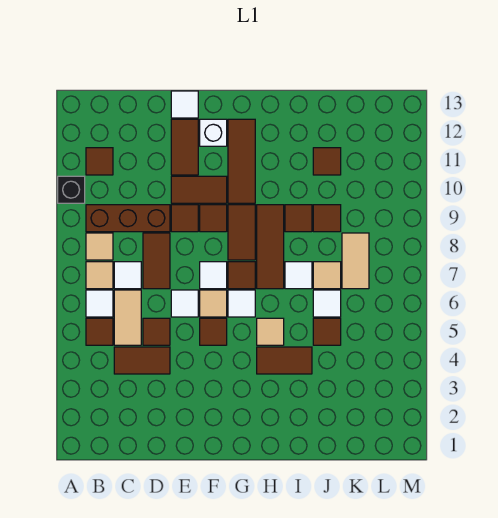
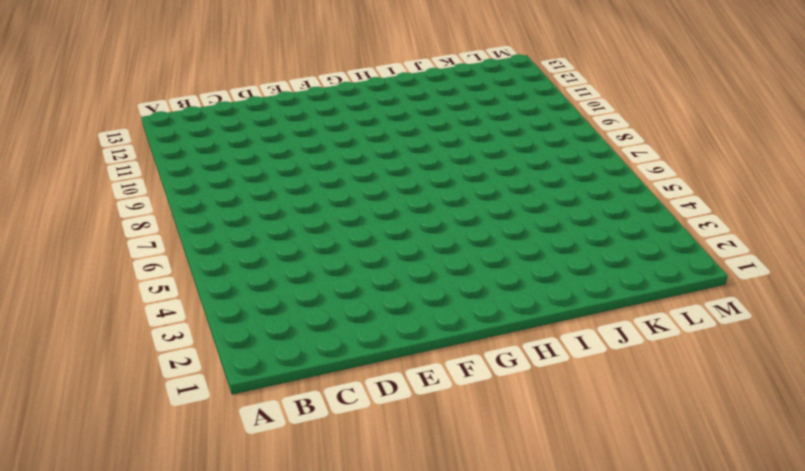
none -> black 1x1 brick [58,176,85,203]
none -> brown 1x1 tile [86,318,113,345]
none -> white 1x1 tile [86,290,113,317]
none -> tan 1x1 tile [86,262,113,289]

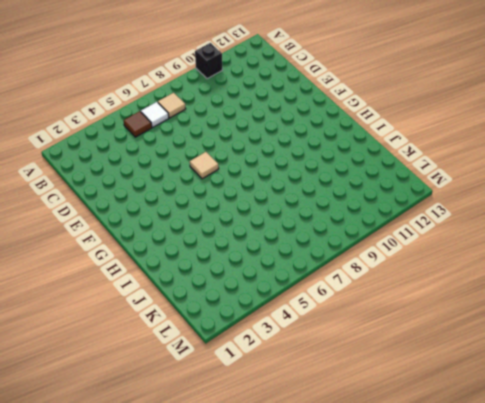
none -> tan 1x1 tile [86,233,113,260]
none -> brown 1x3 brick [86,205,170,232]
none -> brown 1x1 tile [86,148,113,175]
none -> brown 1x2 tile [114,347,170,374]

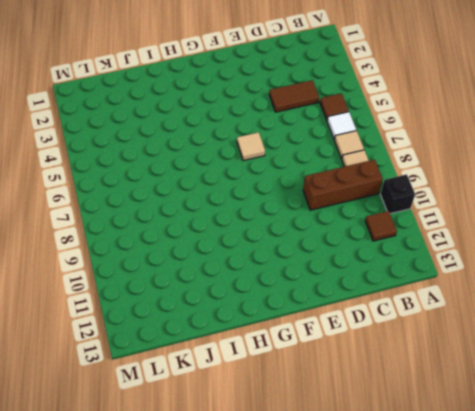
none -> tan 1x2 tile [114,290,141,345]
none -> white 1x1 tile [114,262,141,289]
none -> brown 1x1 tile [143,318,170,345]
none -> brown 1x2 tile [143,233,170,289]

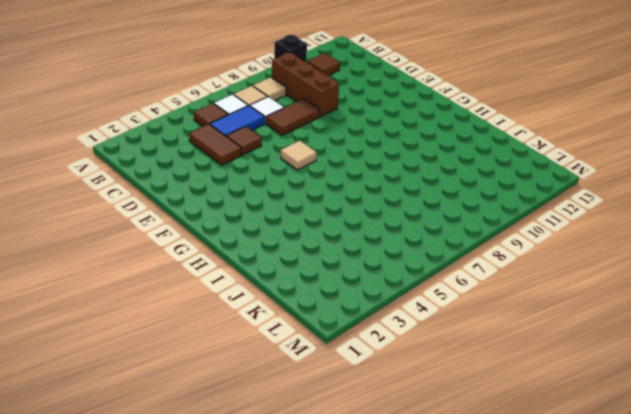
blue 1x2 tile [210,106,265,136] -> tan 1x2 tile [114,290,141,345]
none -> white 1x1 tile [171,290,198,317]
none -> brown 1x1 tile [171,205,198,232]
none -> brown 1x2 tile [171,176,227,203]
none -> brown 1x2 tile [171,119,198,175]

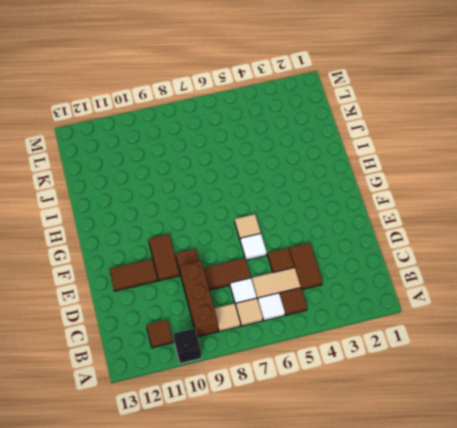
none -> white 1x1 tile [171,91,198,118]
none -> brown 1x1 tile [200,318,227,345]
none -> white 1x1 tile [200,262,227,289]
none -> brown 1x1 tile [200,205,227,232]

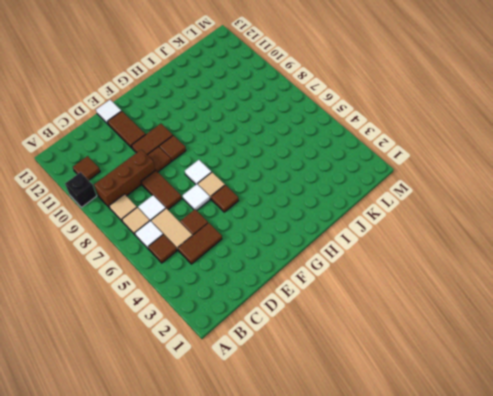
none -> white 1x1 brick [200,119,227,146]
none -> white 1x1 tile [228,290,255,317]
none -> brown 1x1 tile [228,262,255,289]
none -> brown 1x2 tile [228,205,255,260]

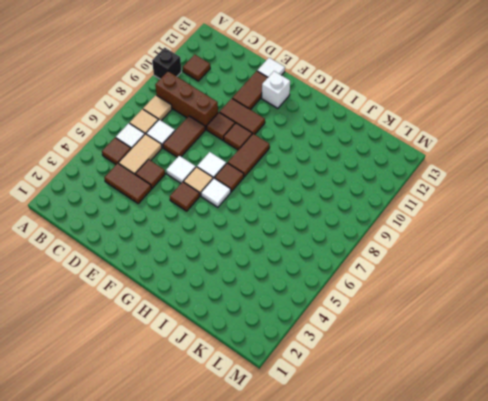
none -> brown 1x3 tile [228,119,255,203]
none -> brown 1x2 tile [257,347,312,374]
none -> tan 1x1 tile [257,318,284,345]
none -> brown 1x3 tile [257,205,284,289]

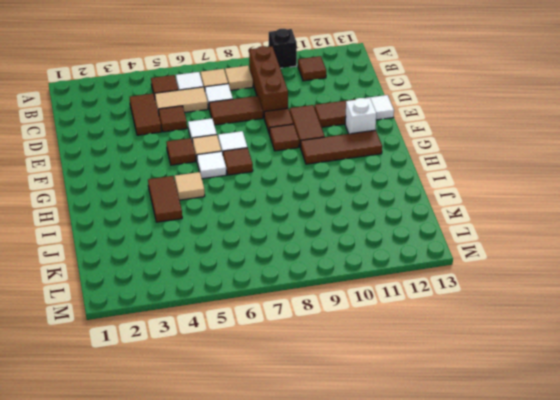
none -> brown 1x2 tile [228,205,255,260]
none -> brown 1x3 tile [257,205,284,289]
none -> white 1x1 tile [285,262,312,289]
none -> brown 1x1 tile [285,205,312,232]

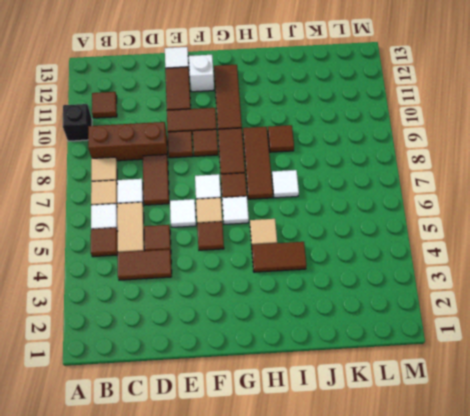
none -> brown 1x1 tile [313,318,341,345]
none -> white 1x1 tile [313,290,341,317]
none -> tan 1x1 tile [313,262,341,289]
none -> brown 1x1 tile [313,205,341,232]

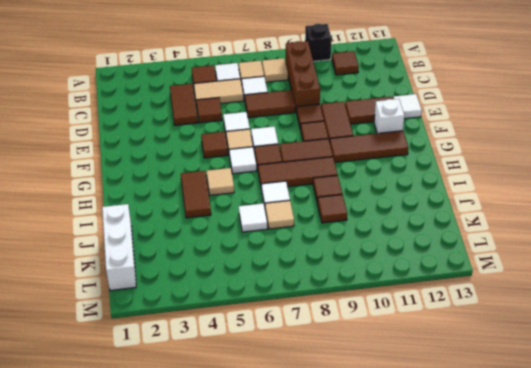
white 1x3 brick [102,204,136,290] -> none
none -> brown 1x1 tile [313,318,341,345]
none -> brown 1x1 tile [313,148,341,175]
none -> tan 1x2 tile [342,233,369,289]

